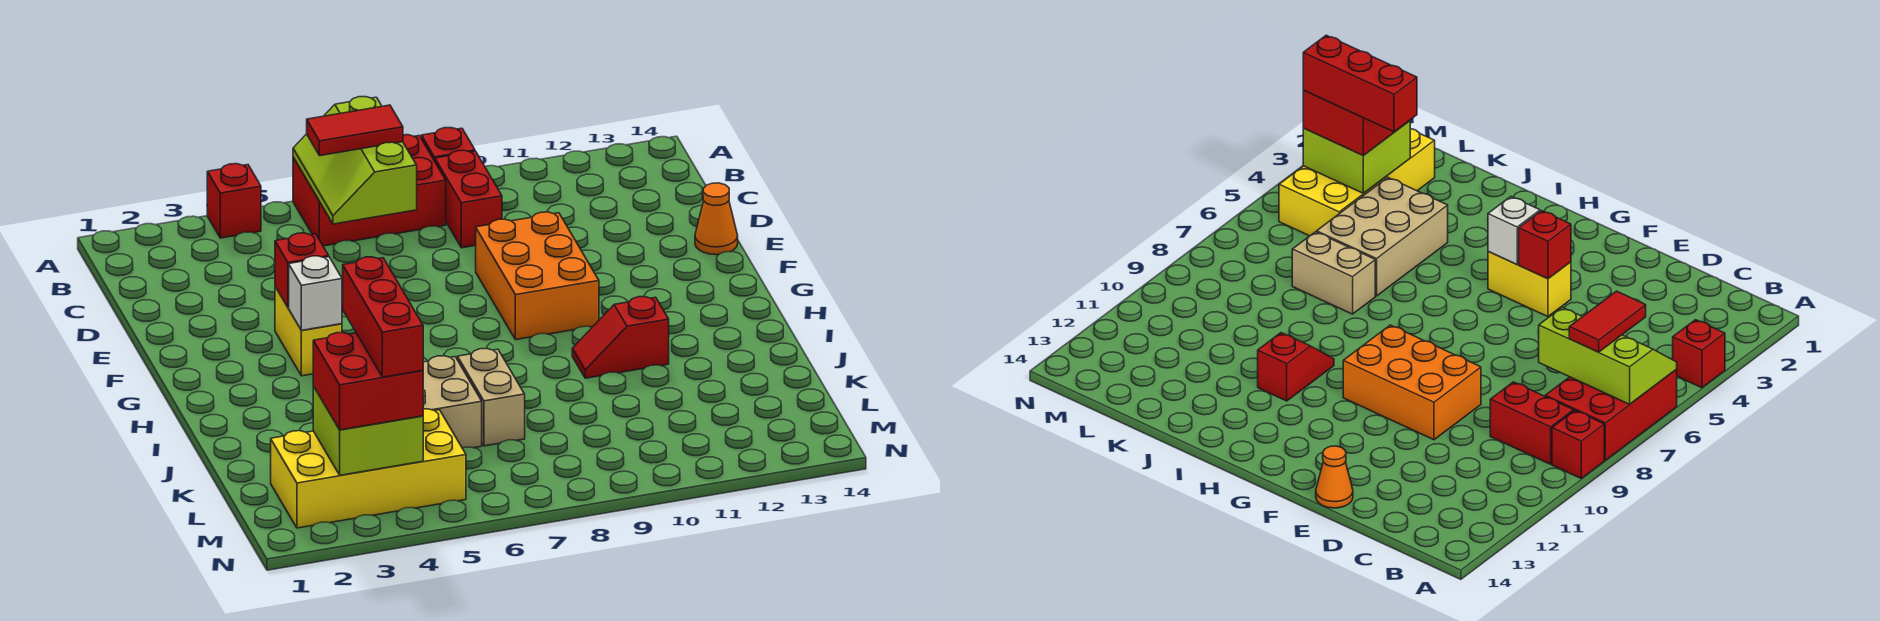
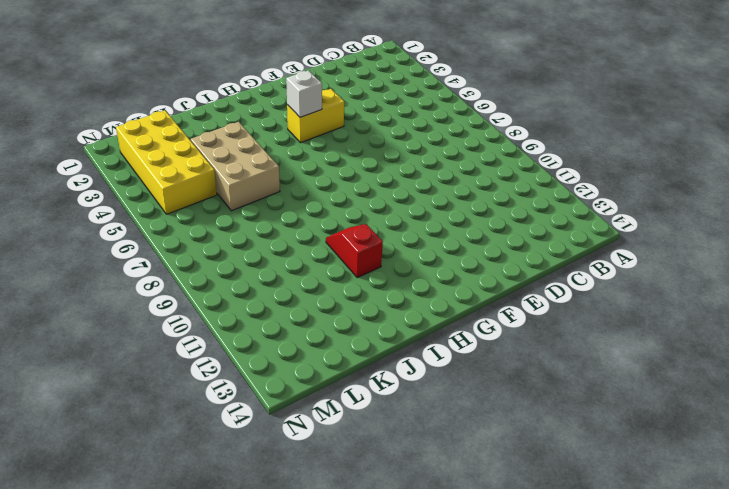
none -> red 1x1 brick [207,164,261,238]
none -> red 2x3 brick [293,135,446,246]
none -> red 1x1 brick [421,128,475,161]

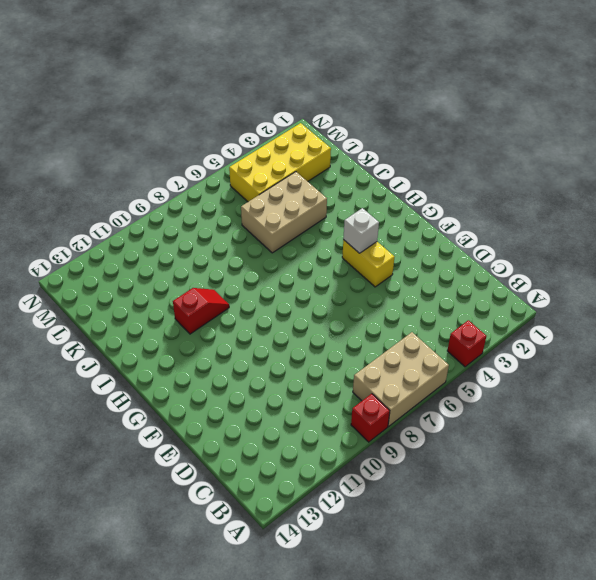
tan 2x3 brick [353,332,449,426] -> red 2x3 brick [293,135,446,246]
none -> red 1x2 brick [435,150,502,248]
none -> orange 2x3 brick [476,212,599,340]
none -> orange 1x1 cone [695,183,738,255]

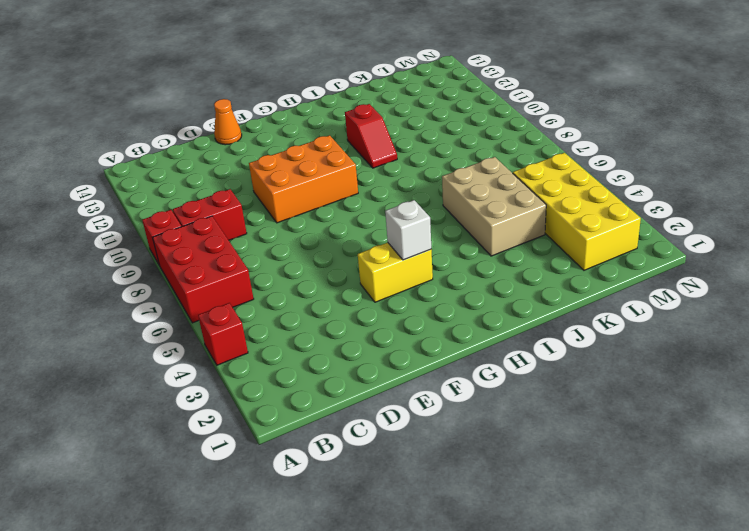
none -> tan 1x2 brick [457,349,525,446]
none -> lime 2x3 slope [293,97,417,224]
none -> red 1x1 brick [275,233,329,307]

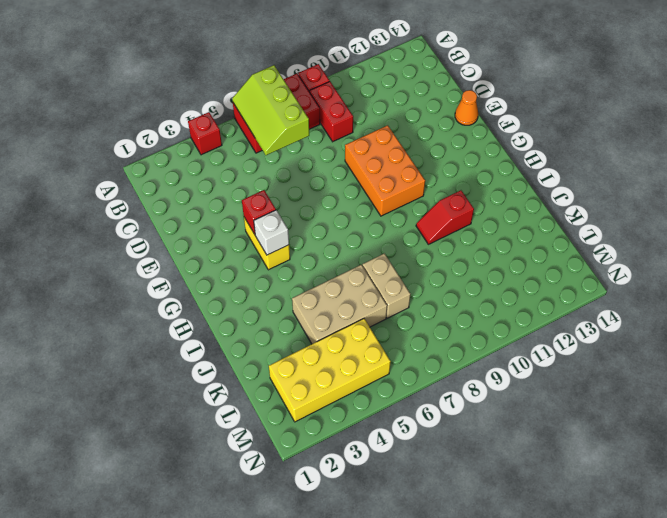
none -> lime 2x2 brick [313,386,423,475]
none -> red 1x2 tile [307,105,403,156]
none -> red 2x2 brick [313,333,423,430]

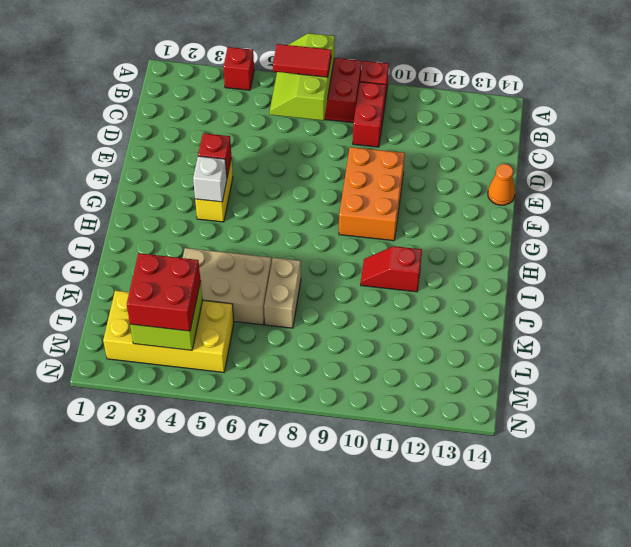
none -> red 1x3 brick [343,257,423,377]

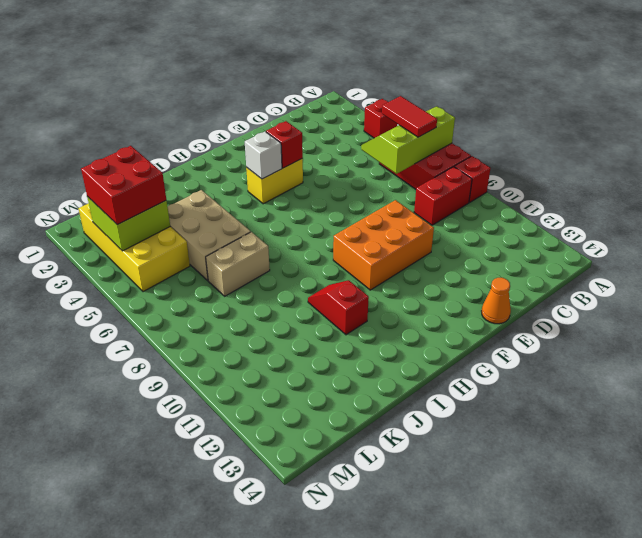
none -> red 1x3 brick [343,257,423,377]

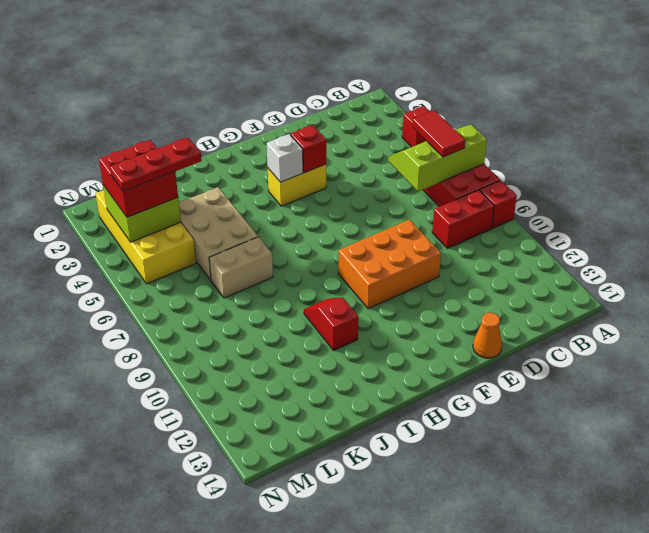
red 1x3 plate [110,137,201,191] -> red 1x3 brick [343,257,423,377]

